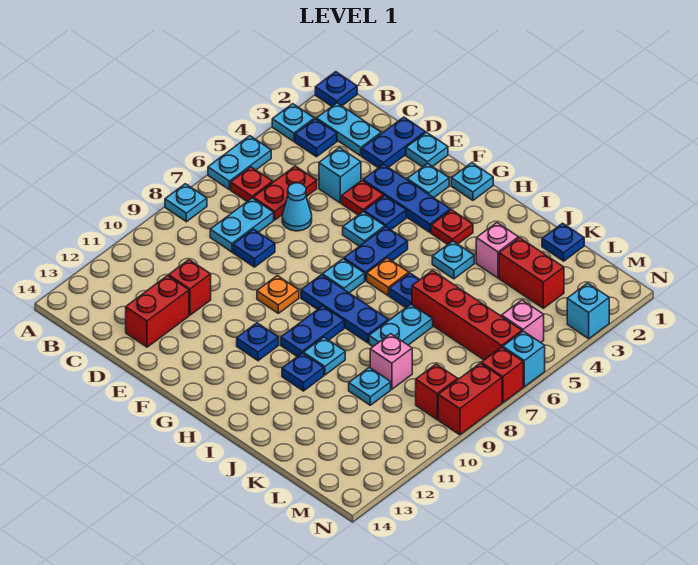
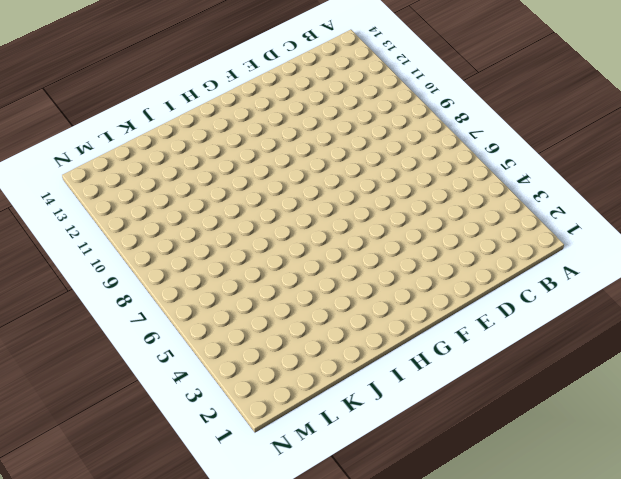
none -> blue 1x1 plate [315,72,357,106]
none -> cyan 1x1 plate [272,104,314,142]
none -> cyan 1x2 plate [208,136,271,190]
none -> cyan 1x1 plate [165,184,207,222]

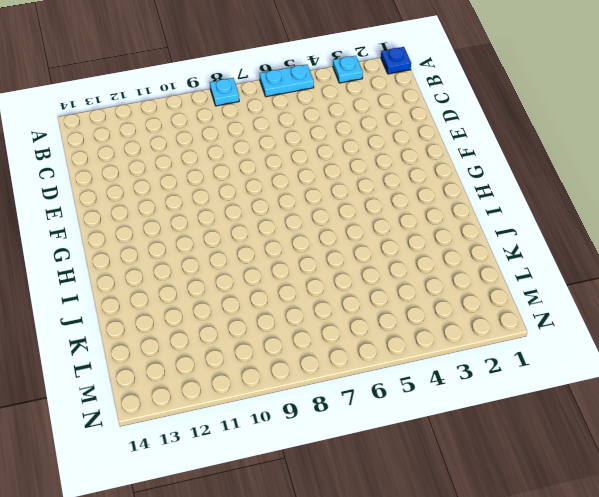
none -> cyan 1x2 plate [316,103,381,156]
none -> blue 1x1 plate [295,119,337,157]
none -> red 1x1 plate [231,167,273,201]
none -> red 1x2 plate [253,166,317,220]

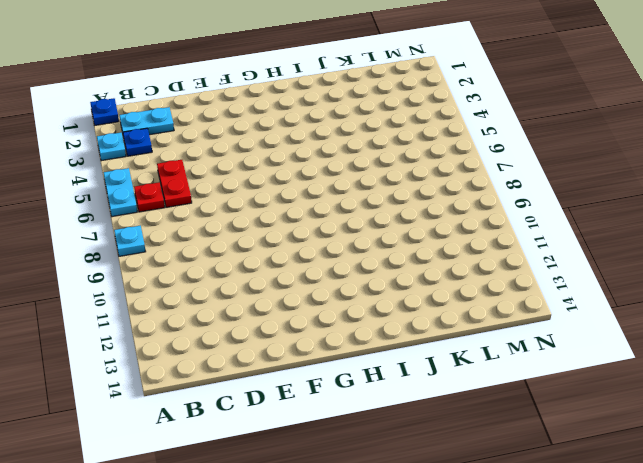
none -> cyan 1x2 plate [210,198,274,252]
none -> blue 1x2 plate [362,117,425,168]
none -> cyan 1x1 brick [319,147,361,203]
none -> cyan 1x1 cone [282,183,312,231]

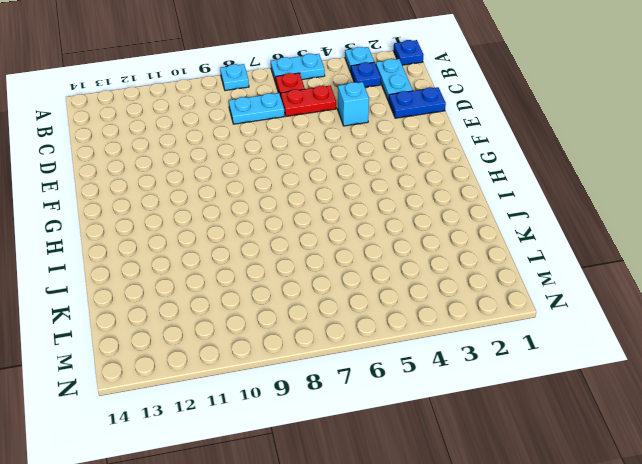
none -> cyan 1x1 cone [282,183,312,231]
none -> blue 1x1 plate [233,229,275,267]
none -> red 1x1 brick [169,260,211,315]
none -> red 1x2 brick [126,276,189,347]

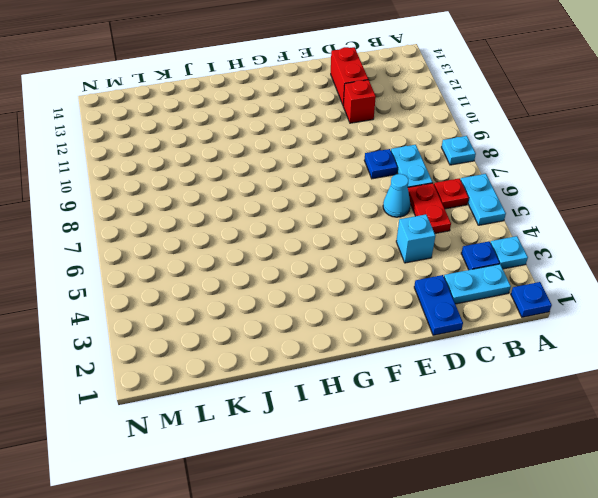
none -> cyan 1x1 plate [406,132,448,167]
none -> blue 1x3 plate [363,164,450,232]
none -> red 1x1 plate [342,181,384,215]
none -> cyan 1x1 plate [407,163,449,198]

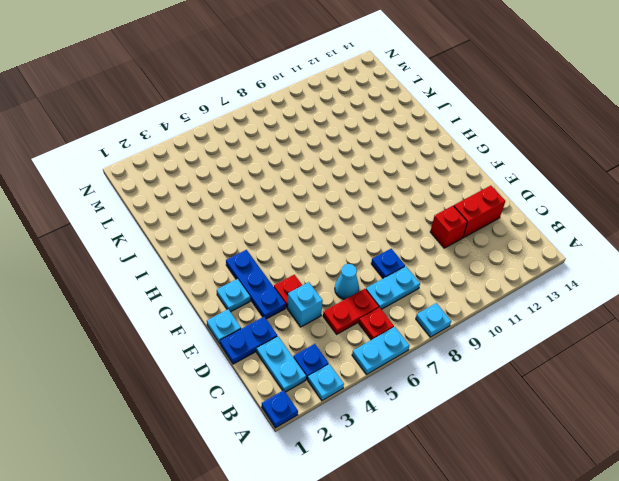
none -> blue 1x1 plate [364,196,406,230]
none -> cyan 1x1 plate [343,212,385,246]
none -> orange 1x1 plate [257,276,299,313]
none -> cyan 1x1 plate [451,163,493,200]

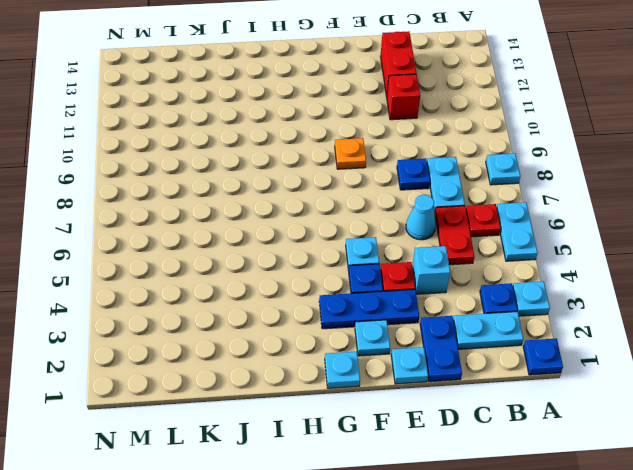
none -> blue 1x2 plate [344,227,408,281]
none -> cyan 1x1 plate [322,259,365,293]
none -> blue 1x3 plate [301,275,388,343]
none -> blue 1x1 plate [237,323,279,361]

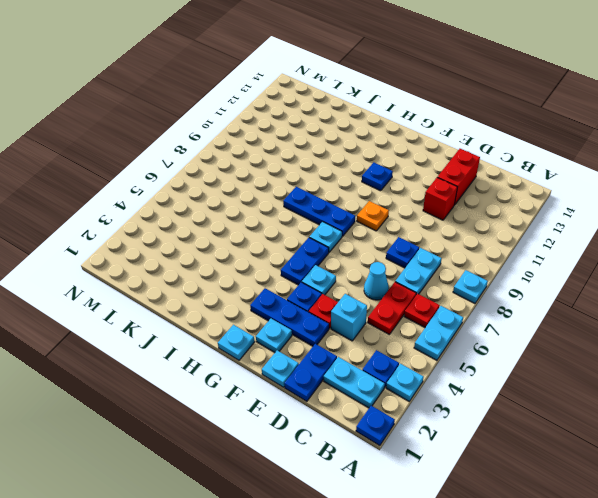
none -> red 1x1 plate [431,210,473,245]
none -> orange 1x1 plate [367,258,409,296]
none -> blue 1x2 plate [281,306,344,357]
none -> cyan 1x1 plate [432,241,474,279]

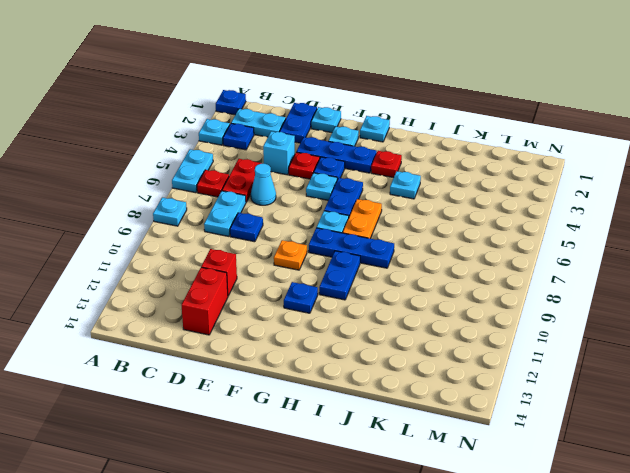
orange 1x2 plate [343,199,382,239] -> orange 1x1 plate [367,258,409,296]
none -> blue 1x1 plate [389,273,420,308]
none -> cyan 1x1 plate [303,337,345,375]
none -> blue 1x1 plate [282,353,324,391]
none -> pink 1x1 brick [476,223,519,278]

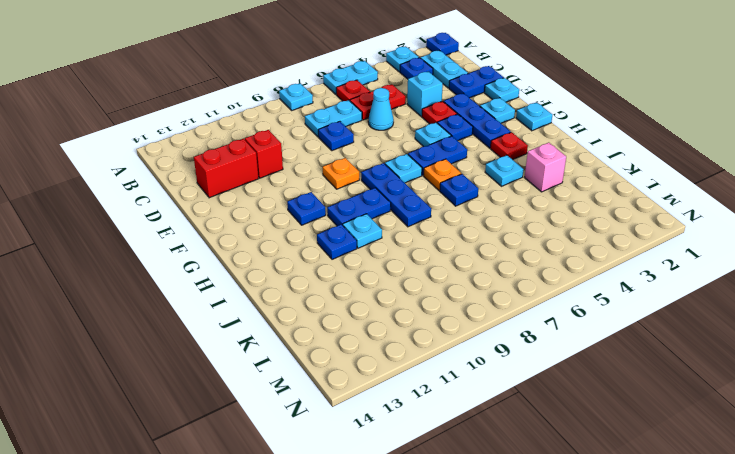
none -> red 1x4 brick [412,271,522,360]
none -> cyan 1x2 plate [369,304,433,346]
none -> blue 1x1 plate [542,223,584,261]
none -> red 1x2 brick [499,238,564,308]

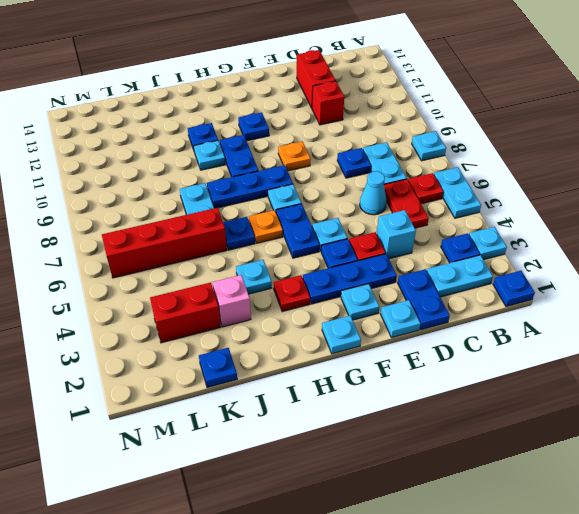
none -> pink 1x1 brick [370,334,412,389]
none -> cyan 1x1 plate [349,367,391,405]
none -> pink 1x1 brick [502,300,544,343]
none -> red 1x1 brick [416,364,458,419]

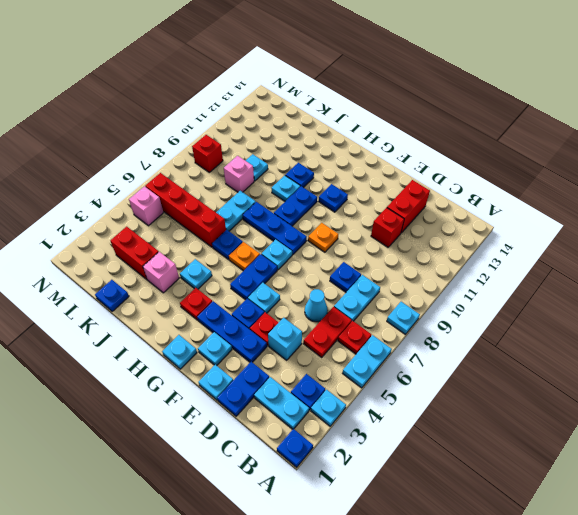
none -> cyan 1x1 brick [567,283,609,339]
none -> cyan 1x1 brick [503,331,545,387]
none -> red 1x1 brick [481,347,523,403]
none -> red 1x2 brick [438,363,502,435]

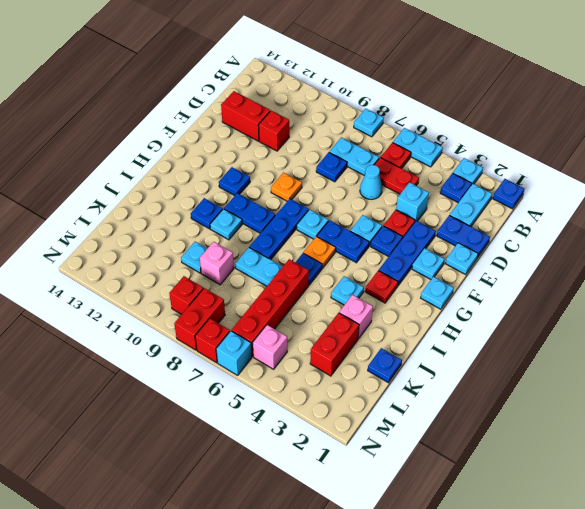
red 1x2 brick [174,288,225,350] -> red 1x2 brick turned to [438,363,502,435]
none -> cyan 1x1 brick [567,283,609,339]

